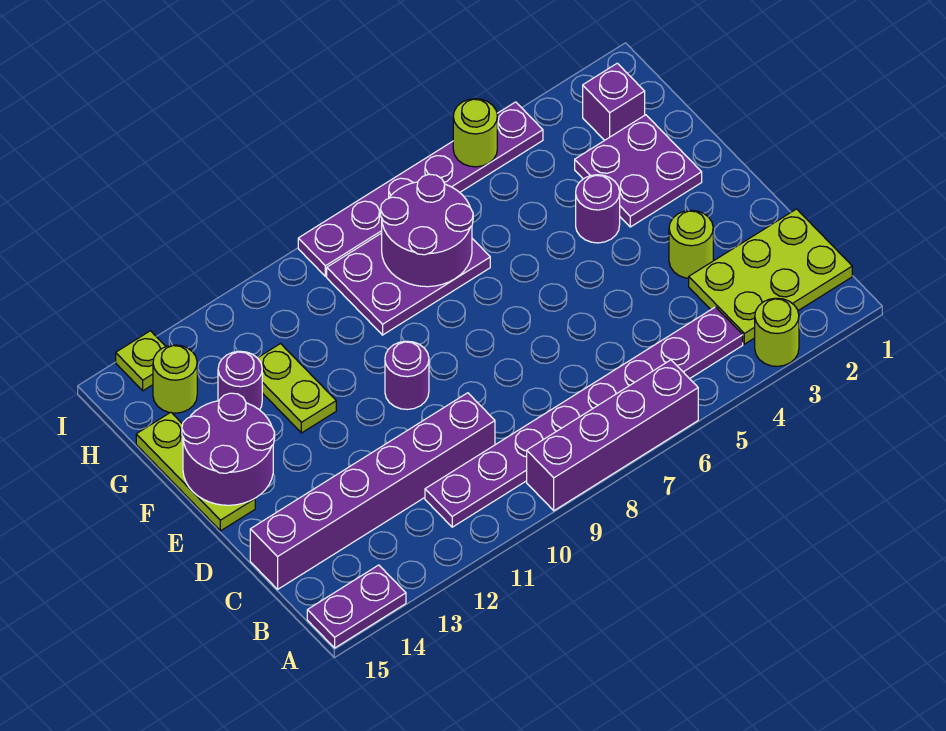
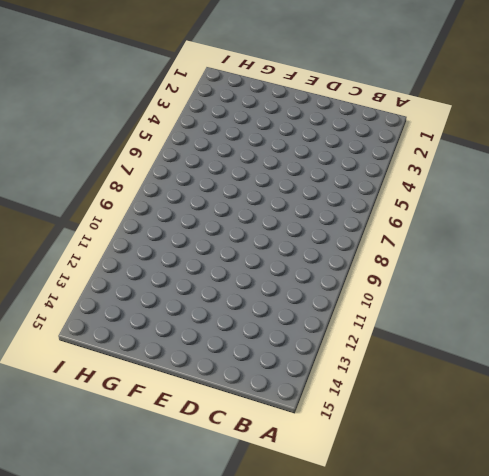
none -> lime 1x1 round brick [755,298,799,366]
none -> purple 1x4 brick [527,360,698,511]
none -> purple 1x2 plate [307,565,406,648]

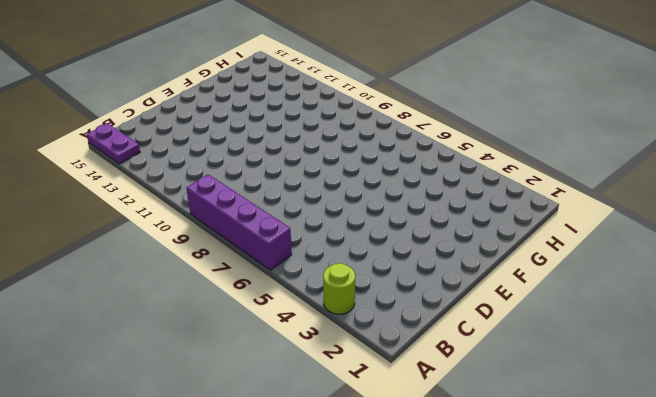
none -> lime 2x3 plate [689,209,852,344]
none -> purple 1x8 plate [425,307,743,527]
none -> purple 1x6 brick [250,393,495,589]

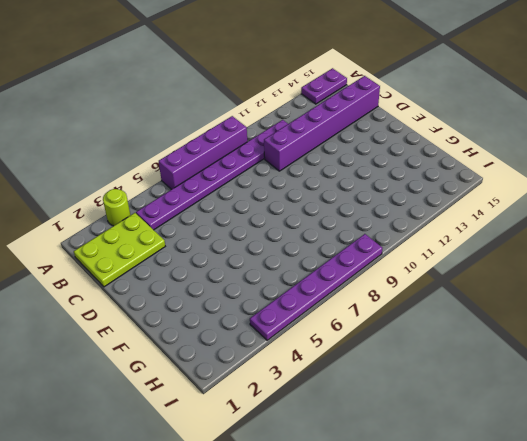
none -> lime 1x1 round brick [669,210,713,278]
none -> purple 1x1 round brick [385,341,429,410]
none -> lime 1x3 plate [136,412,255,531]

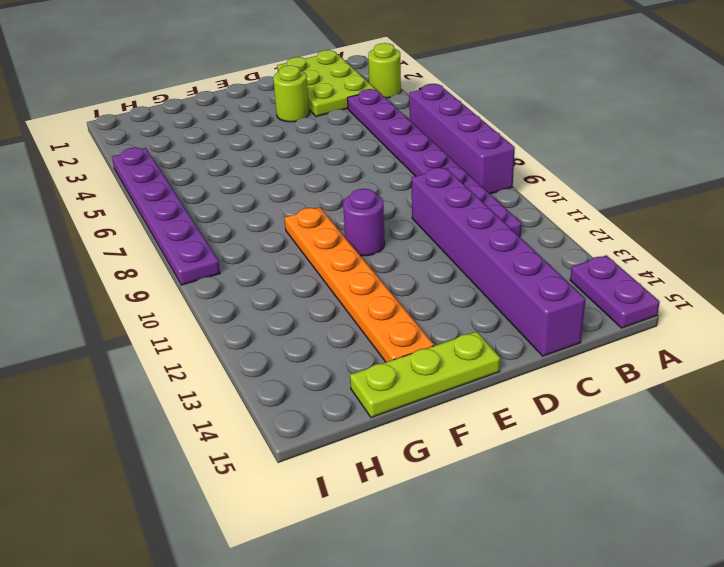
orange 1x6 plate [285,207,434,362] -> lime 1x2 plate [258,344,336,433]
none -> purple 2x2 plate [575,115,702,227]
none -> purple 1x1 round brick [576,175,620,243]
none -> purple 2x3 plate [327,233,490,335]

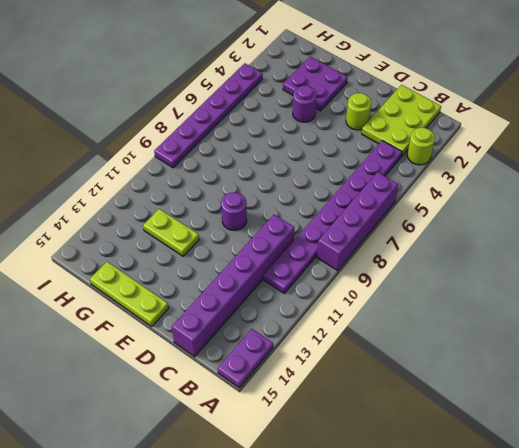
none -> purple 2x3 plate [327,233,490,335]
none -> purple 1x1 round brick [218,351,262,410]
none -> purple 1x1 brick [583,63,645,140]

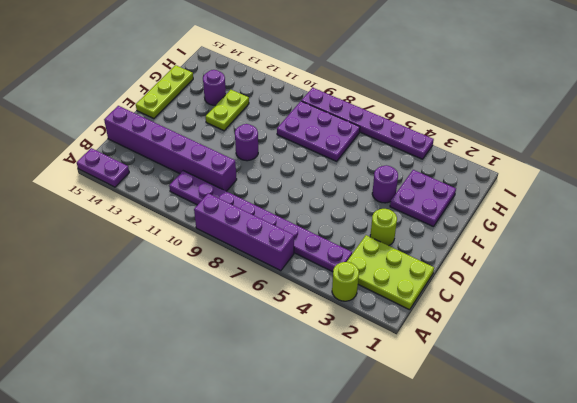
none -> purple 1x1 brick [583,63,645,140]
none -> lime 1x1 round brick [153,345,197,413]
none -> lime 1x1 plate [116,331,166,391]

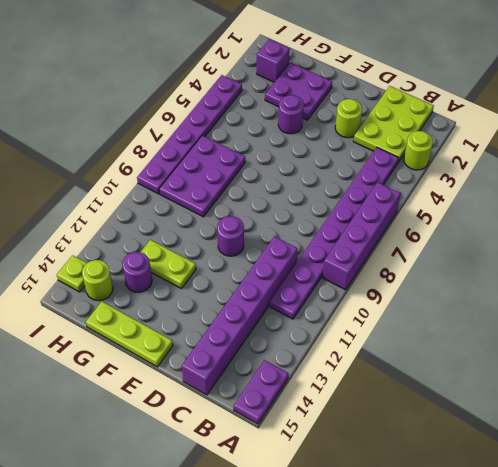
none -> purple 2x2 round brick [182,393,275,505]
none -> purple 2x2 round brick [381,174,473,287]
none -> lime 1x1 round brick [453,99,497,167]

